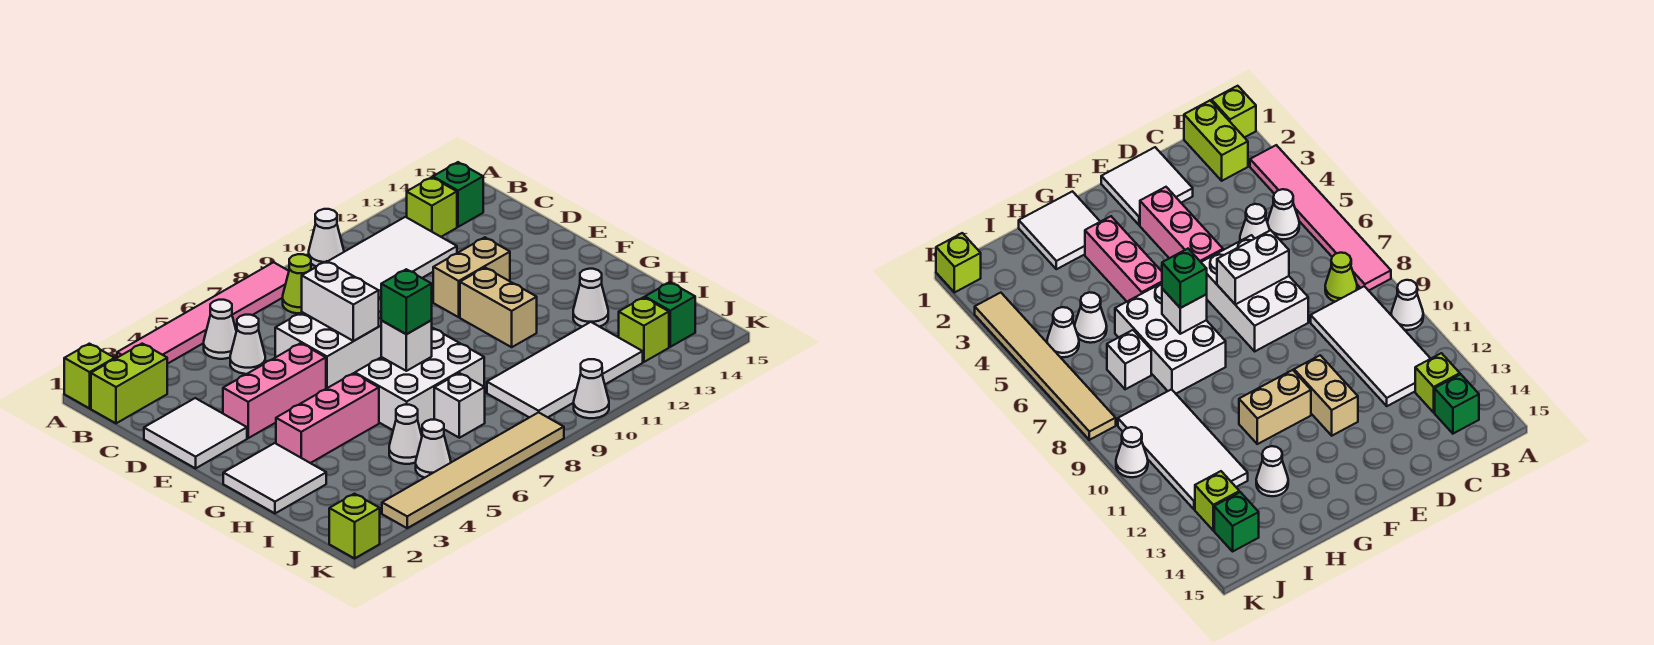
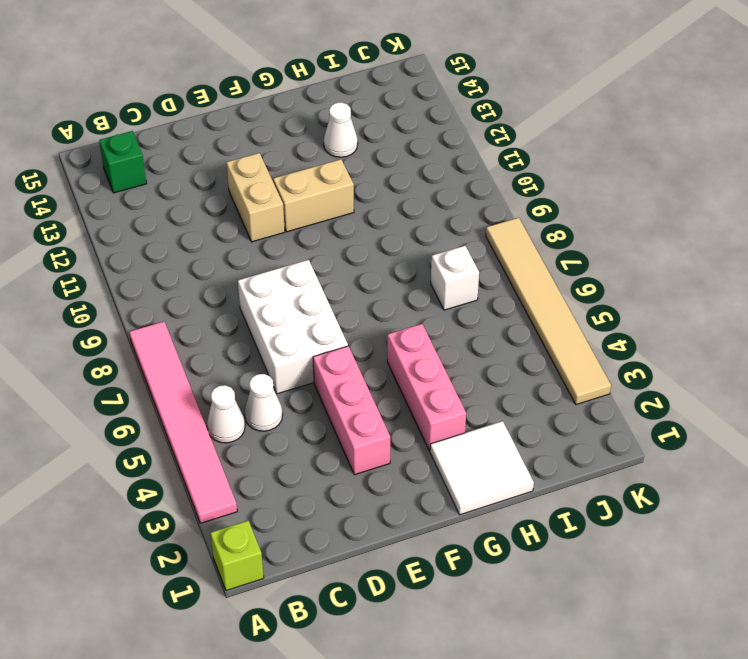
none -> white 1x1 cone [309,209,344,267]
none -> lime 1x2 brick [91,344,167,423]
none -> lime 1x1 cone [283,254,311,313]
none -> white 2x4 tile [328,217,457,298]

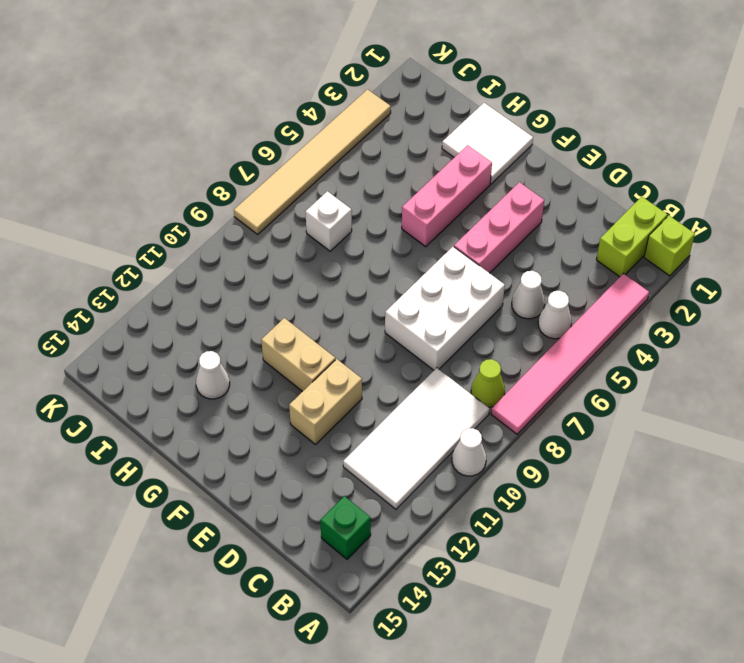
none -> lime 1x1 brick [407,177,457,237]
none -> white 2x2 tile [144,398,247,468]
none -> white 2x3 brick [355,328,484,430]
none -> white 1x1 cone [389,405,422,464]

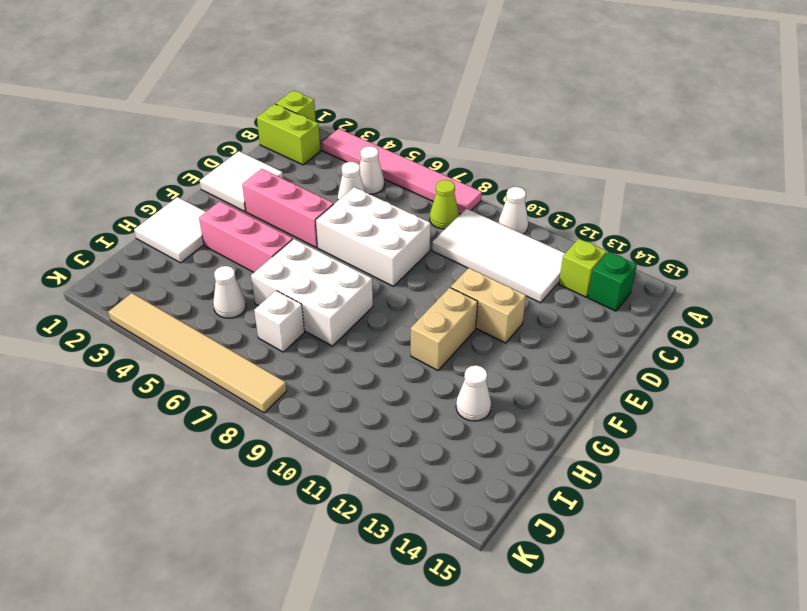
none -> white 2x4 tile [487,322,643,418]
none -> white 1x1 cone [416,420,451,478]
none -> lime 1x1 brick [619,297,669,362]
none -> green 1x1 brick [645,282,695,347]

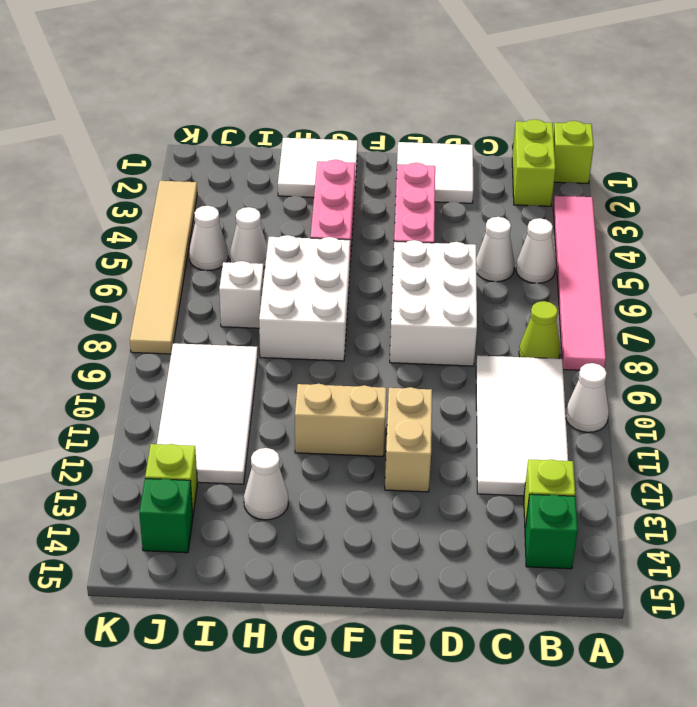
none -> lime 1x1 brick [329,494,380,558]
none -> white 1x1 cone [574,359,609,418]
none -> white 1x2 brick [302,261,379,341]
none -> white 1x1 brick [381,321,432,371]

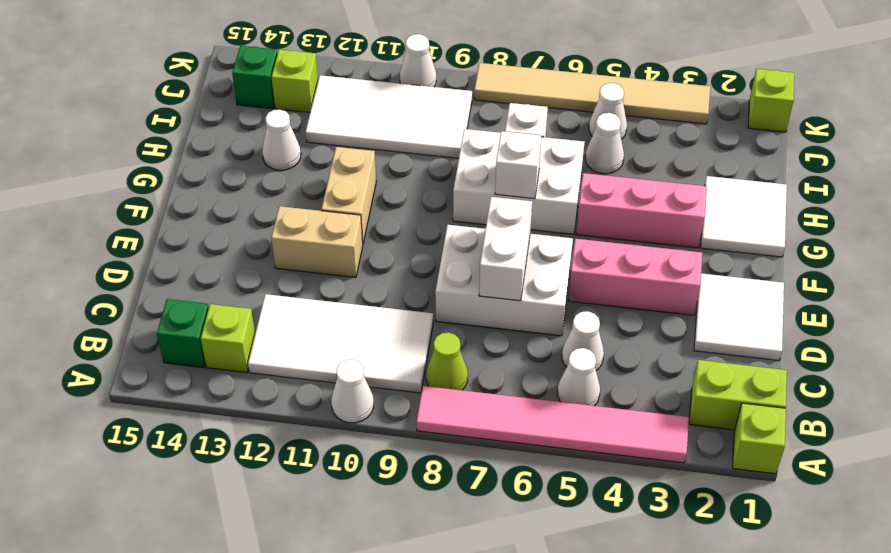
none -> green 1x1 brick [381,269,432,334]

